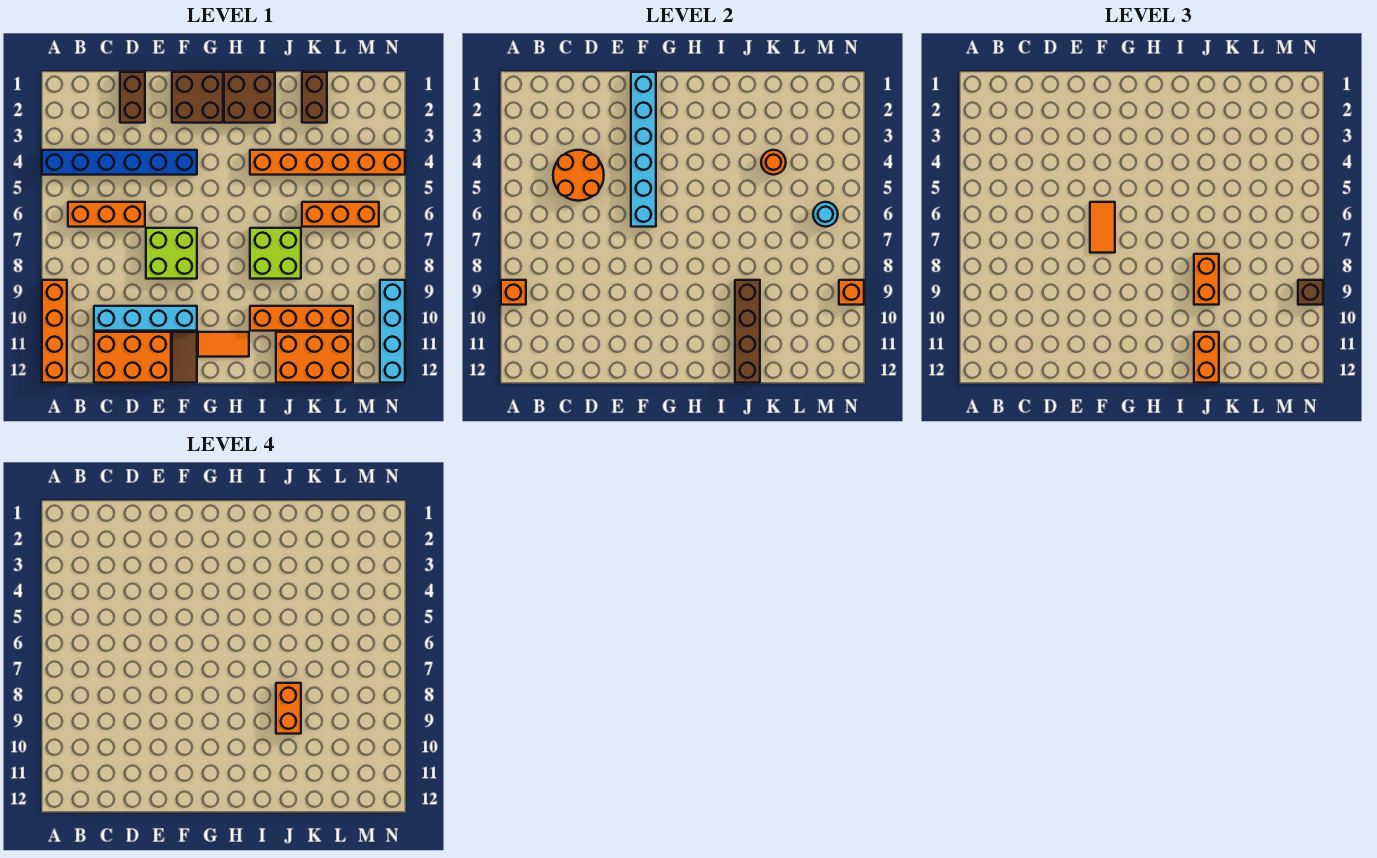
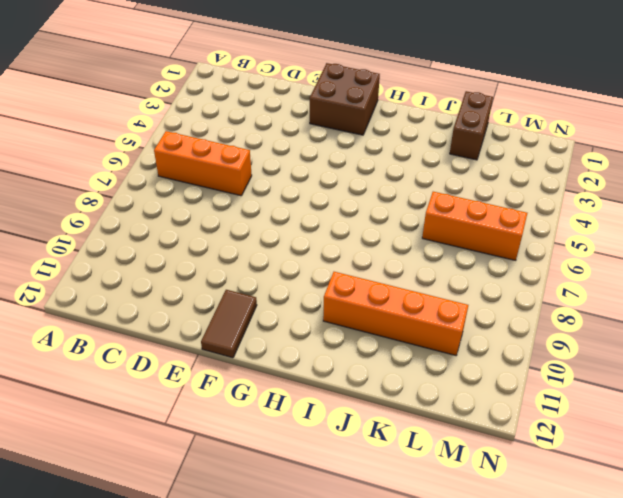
none -> blue 1x6 brick [42,150,197,175]
none -> orange 1x4 brick [42,280,67,383]
none -> cyan 1x4 brick [94,306,197,331]
none -> orange 2x3 brick [94,332,171,383]

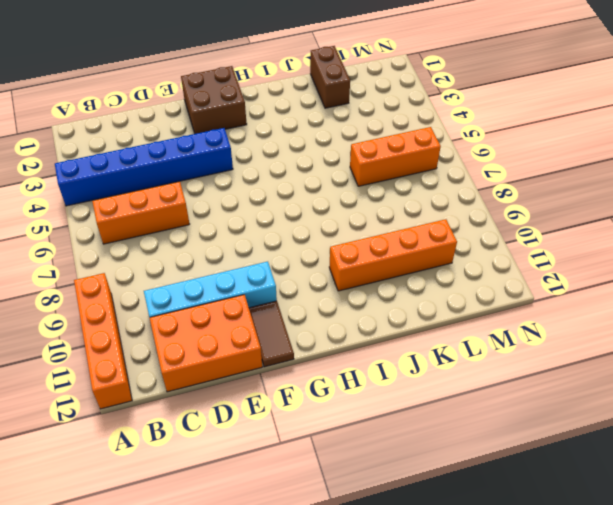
none -> brown 1x2 brick [120,72,145,123]
none -> lime 2x2 brick [146,228,197,279]
none -> orange 1x2 tile [198,332,249,357]
none -> brown 2x2 brick [224,72,275,123]

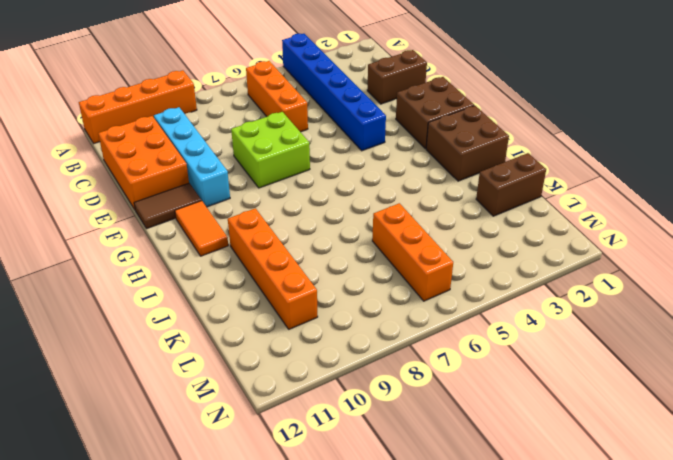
none -> orange 1x6 brick [250,150,405,175]
none -> lime 2x2 brick [250,228,301,279]
none -> orange 2x3 brick [276,332,353,383]
none -> cyan 1x4 brick [380,280,405,383]

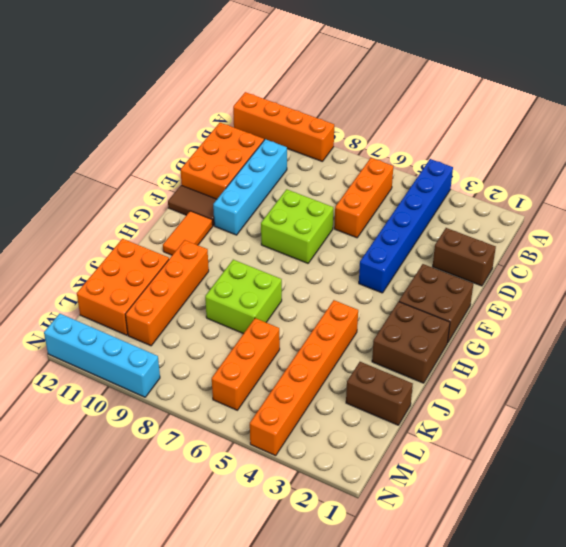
none -> orange 1x1 brick [501,280,526,305]
none -> orange 2x2 round brick [553,150,604,201]
none -> cyan 1x6 brick [631,72,656,227]
none -> brown 1x4 brick [735,280,760,383]

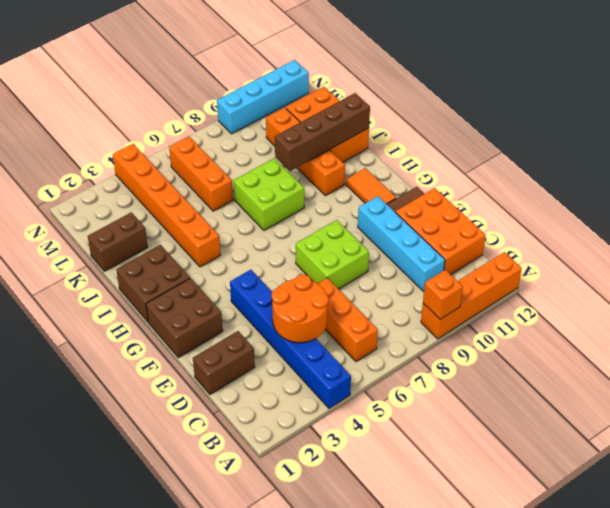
none -> cyan 1x6 brick [631,72,656,227]
none -> orange 1x1 round brick [761,150,786,175]
none -> cyan 1x1 round brick [813,202,838,227]
none -> orange 1x1 brick [839,280,864,305]

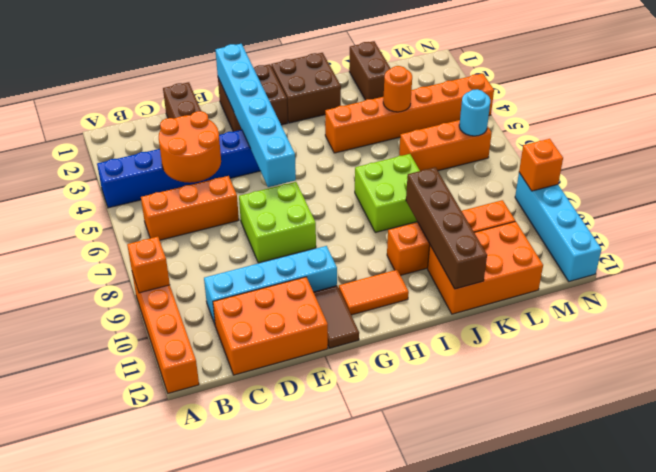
none -> orange 1x2 tile [1090,202,1115,253]
none -> orange 1x2 brick [1194,254,1219,305]
none -> orange 1x2 brick [1194,332,1219,383]
none -> brown 1x1 brick [1298,280,1323,305]

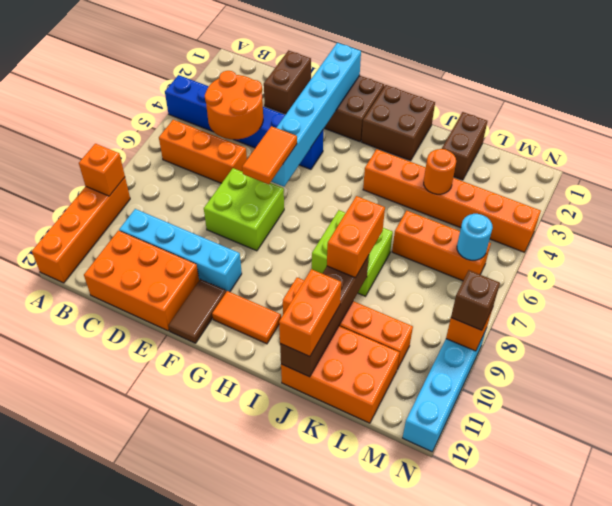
none -> orange 1x2 brick [276,683,301,734]

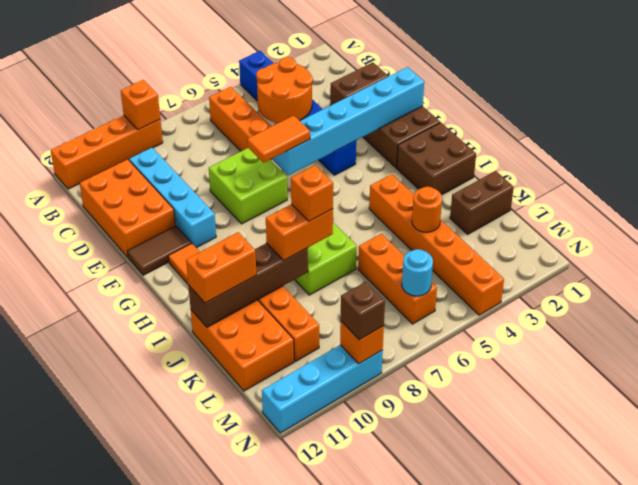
orange 1x1 brick [291,165,333,221] -> orange 1x2 brick [276,683,301,734]

